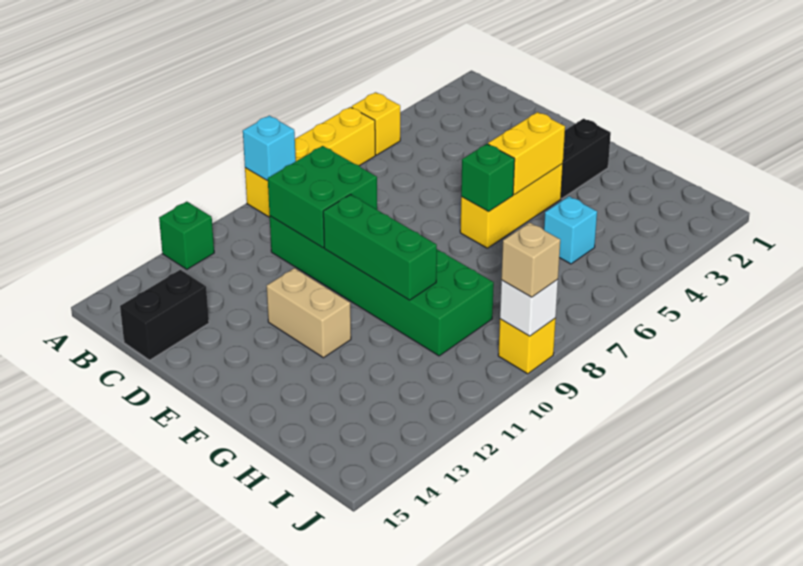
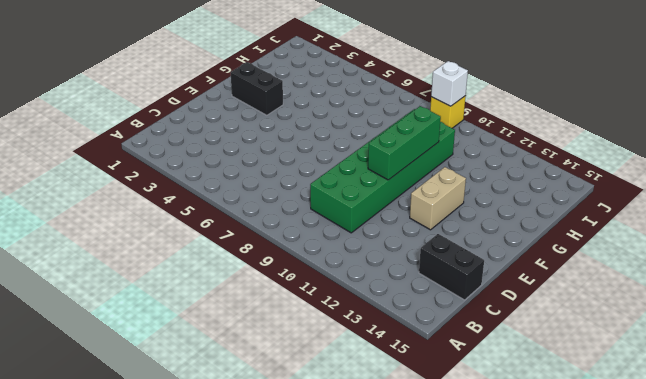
none -> yellow 1x1 brick [352,92,400,155]
none -> yellow 1x4 brick [245,107,375,217]
none -> green 1x1 brick [159,202,214,269]

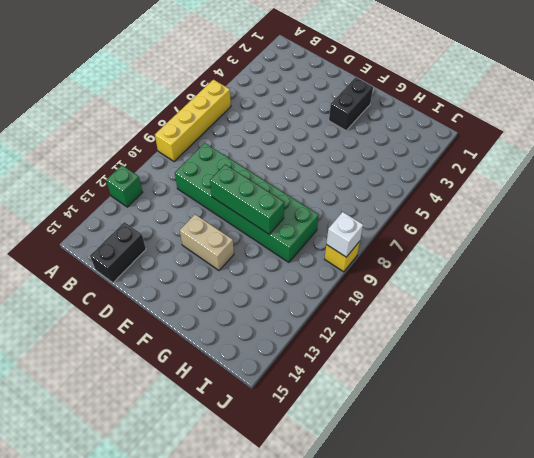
none -> yellow 1x1 brick [352,92,400,155]
none -> yellow 1x3 brick [460,164,563,248]
none -> cyan 1x1 brick [544,196,597,264]

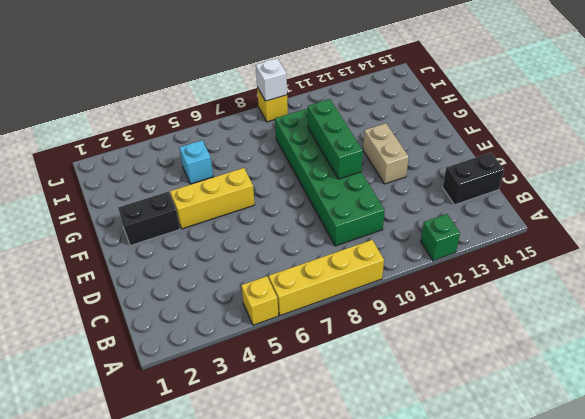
none -> cyan 1x1 brick [243,116,296,181]
none -> green 2x2 brick [268,146,377,248]
none -> yellow 1x2 brick [488,112,565,195]

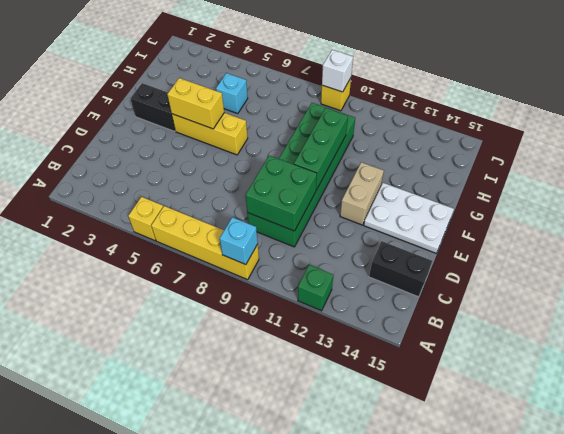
white 2x3 plate [364,183,454,253] -> none
none -> green 1x1 brick [461,144,515,212]
none -> tan 1x1 brick [501,223,560,297]

